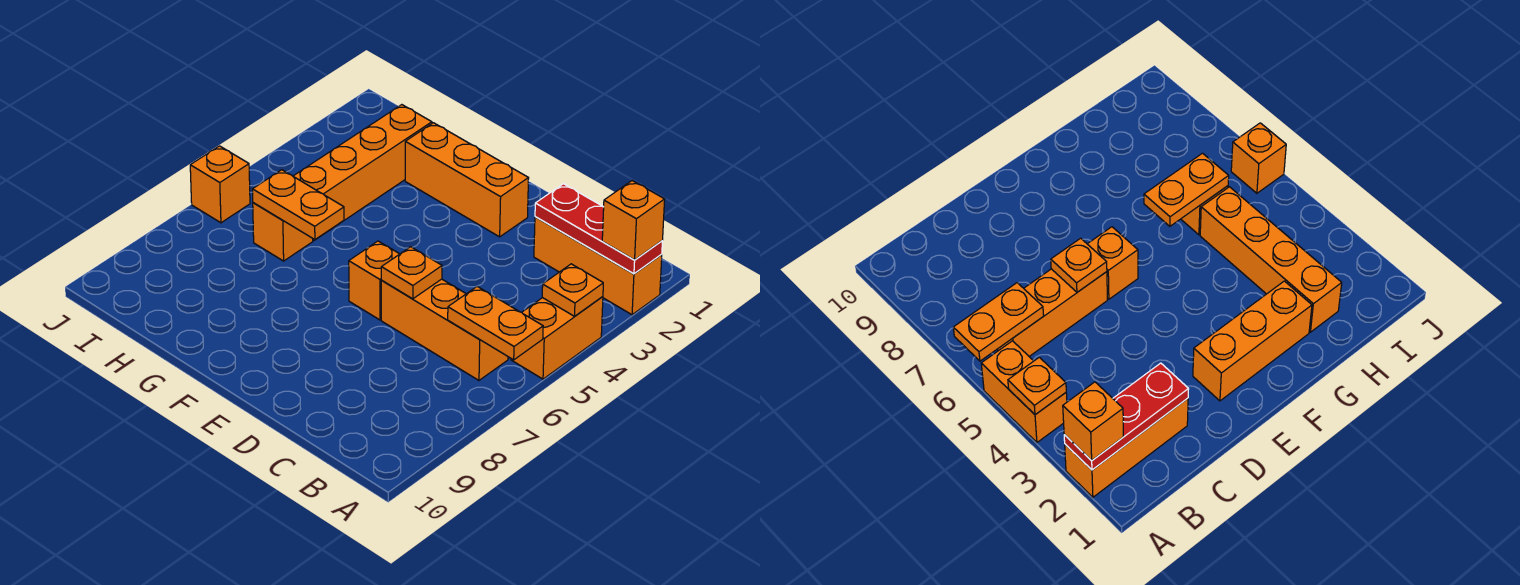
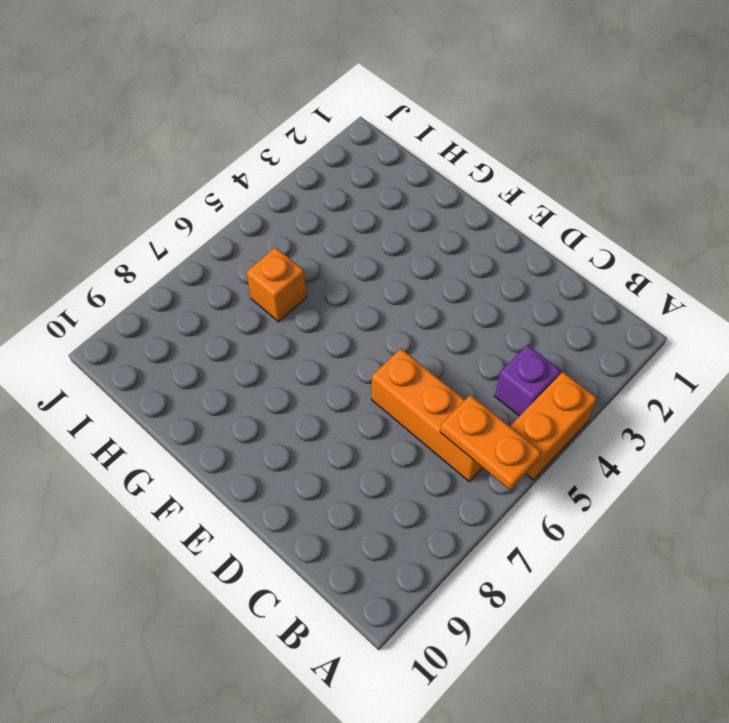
purple 1x1 brick [495,345,561,416] -> none
none -> orange 1x3 brick [534,217,662,315]
none -> orange 1x3 brick [405,123,529,237]
none -> orange 1x1 brick [349,241,399,320]

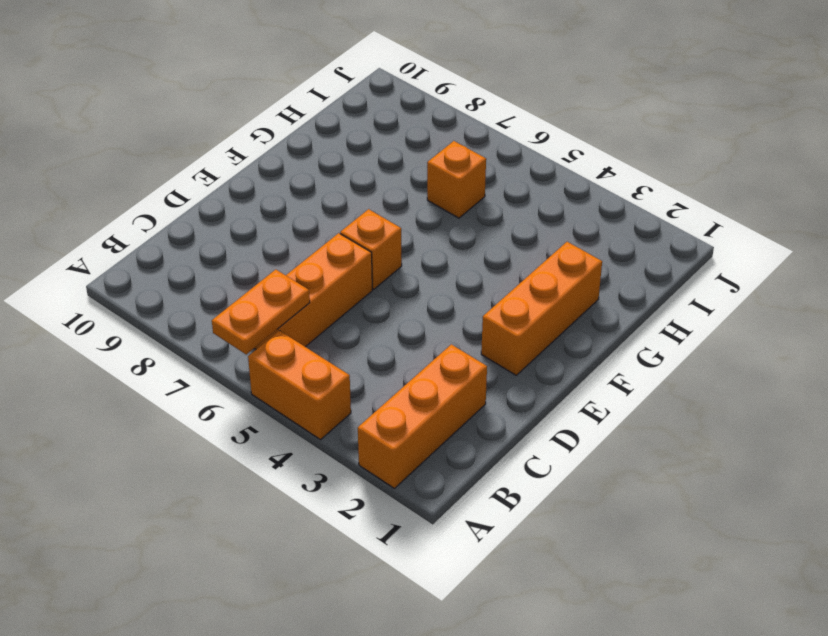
none -> orange 1x4 brick [293,105,432,240]
none -> orange 1x1 brick [190,146,250,223]
none -> red 1x3 plate [535,184,662,274]

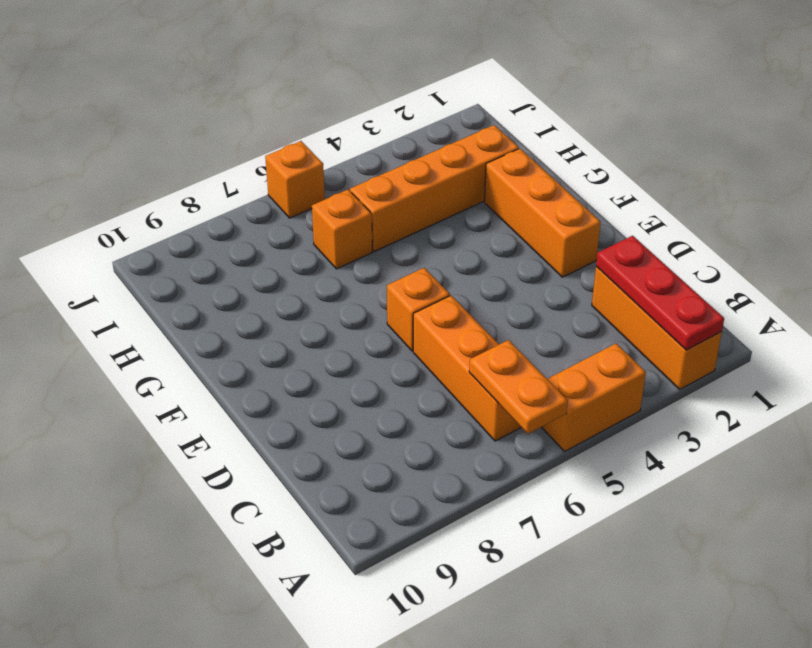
none -> orange 1x1 plate [542,264,603,316]
none -> orange 1x1 plate [381,247,442,299]
none -> orange 1x2 plate [252,170,344,240]

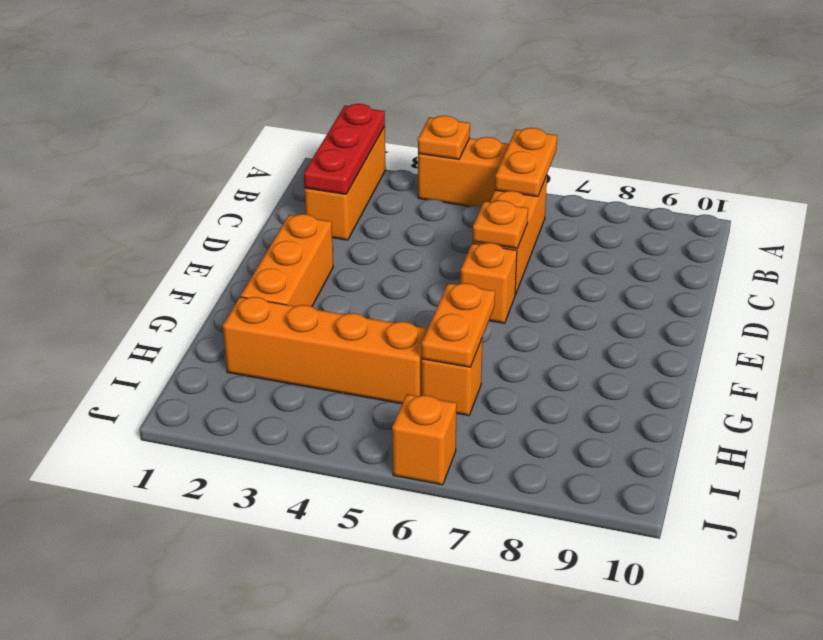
none -> orange 1x1 brick [602,181,665,260]

